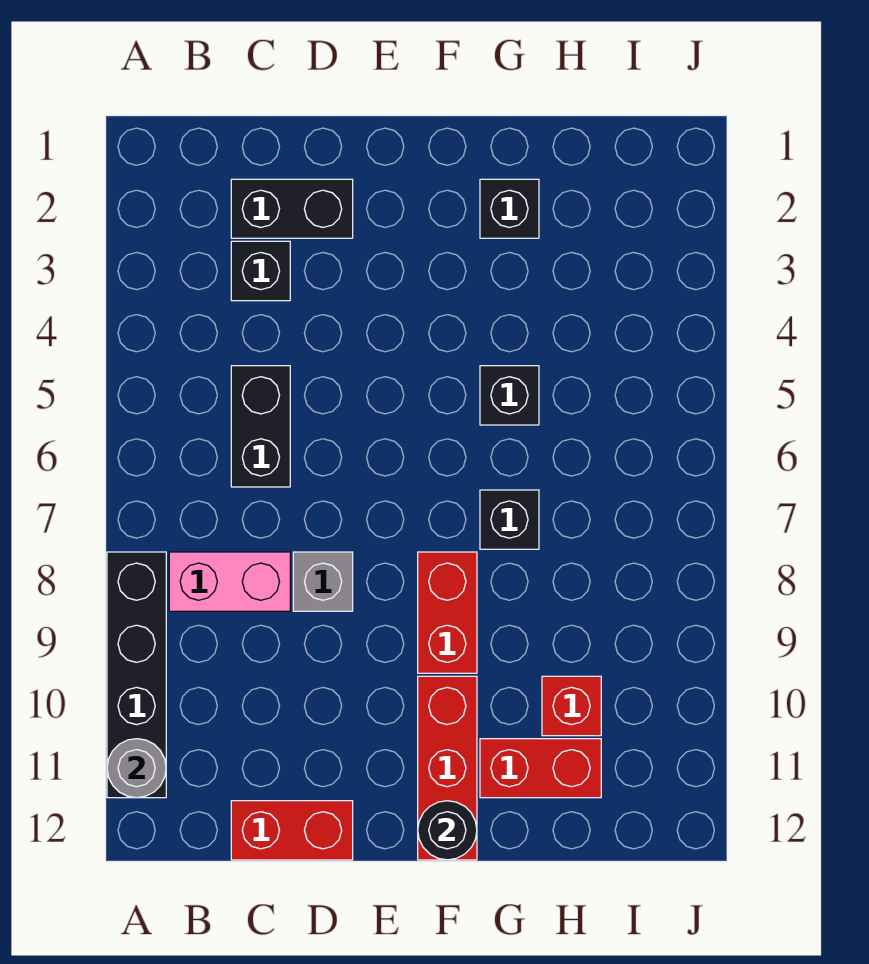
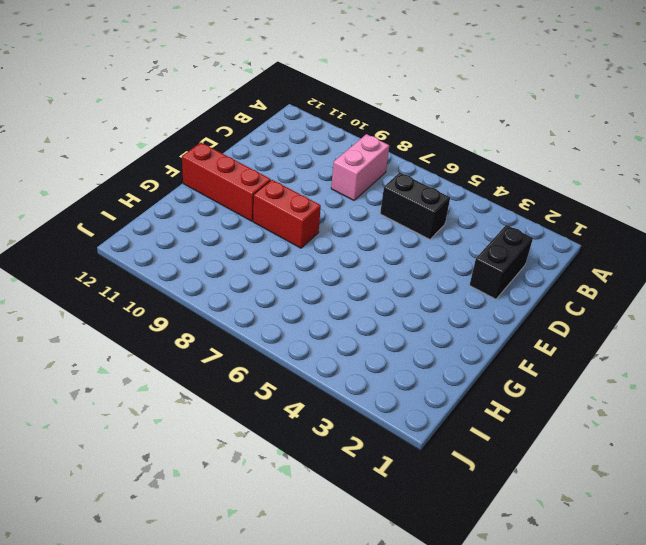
none -> black 1x4 brick [107,552,166,798]
none -> black 1x1 brick [231,241,290,301]
none -> red 1x2 brick [231,801,353,860]

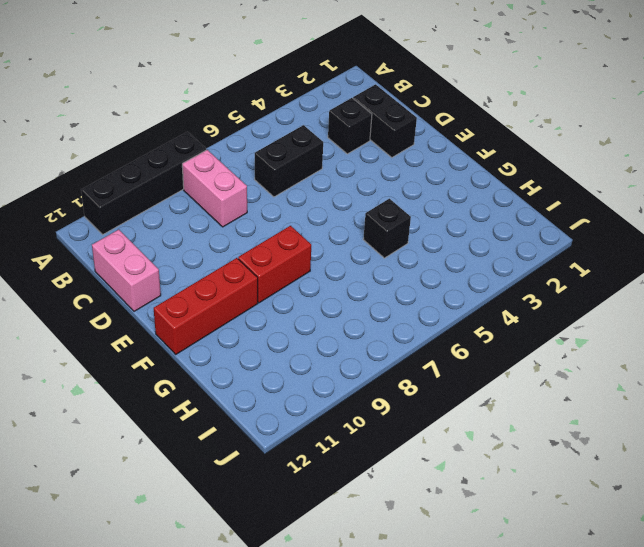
pink 1x2 brick [92,230,161,311] -> red 1x2 brick [231,801,353,860]
none -> grey 1x1 brick [293,552,353,611]
none -> black 1x1 brick [480,179,539,238]
none -> black 1x1 brick [480,490,539,549]

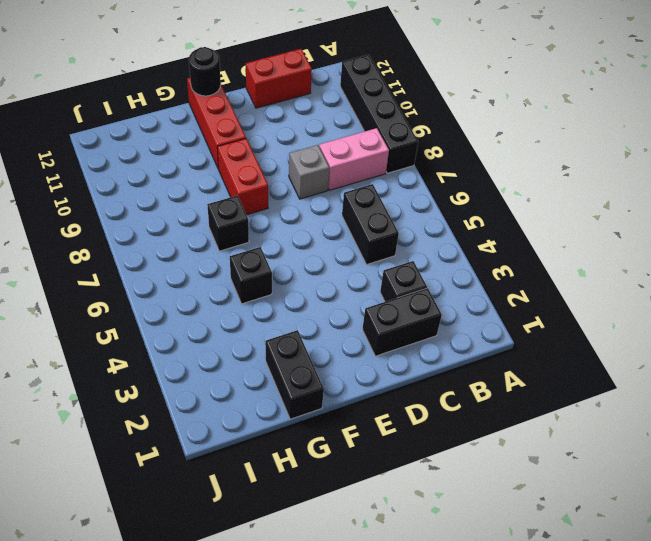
black 1x2 brick [266,330,324,419] -> black 1x1 brick [480,179,539,238]
none -> red 1x2 brick [480,739,601,798]
none -> red 1x1 brick [542,676,601,736]
none -> grey 1x1 round brick [107,739,166,798]

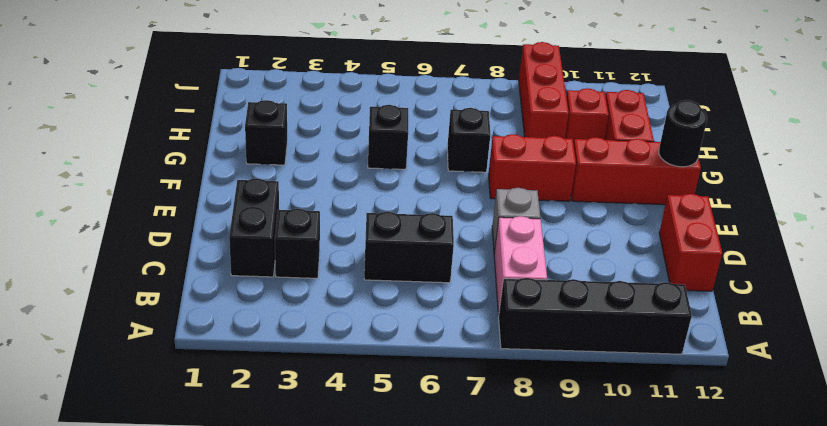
red 1x3 brick [519,42,569,139] -> none
none -> grey 1x1 round brick [107,739,166,798]

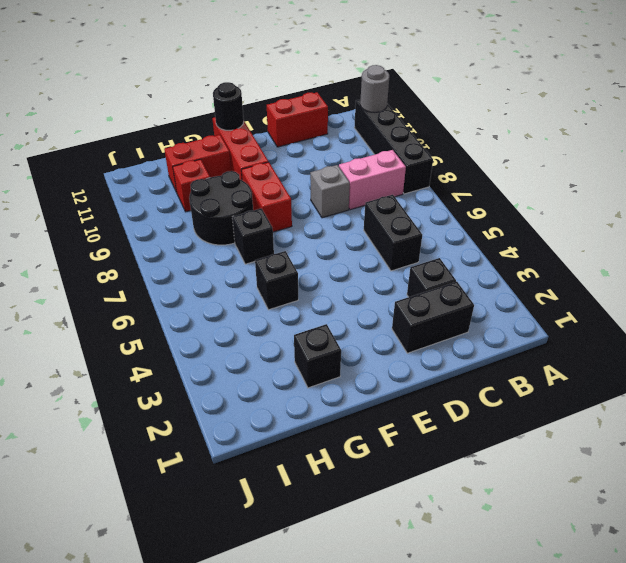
black 2x2 round brick [189,171,253,245] -> none

